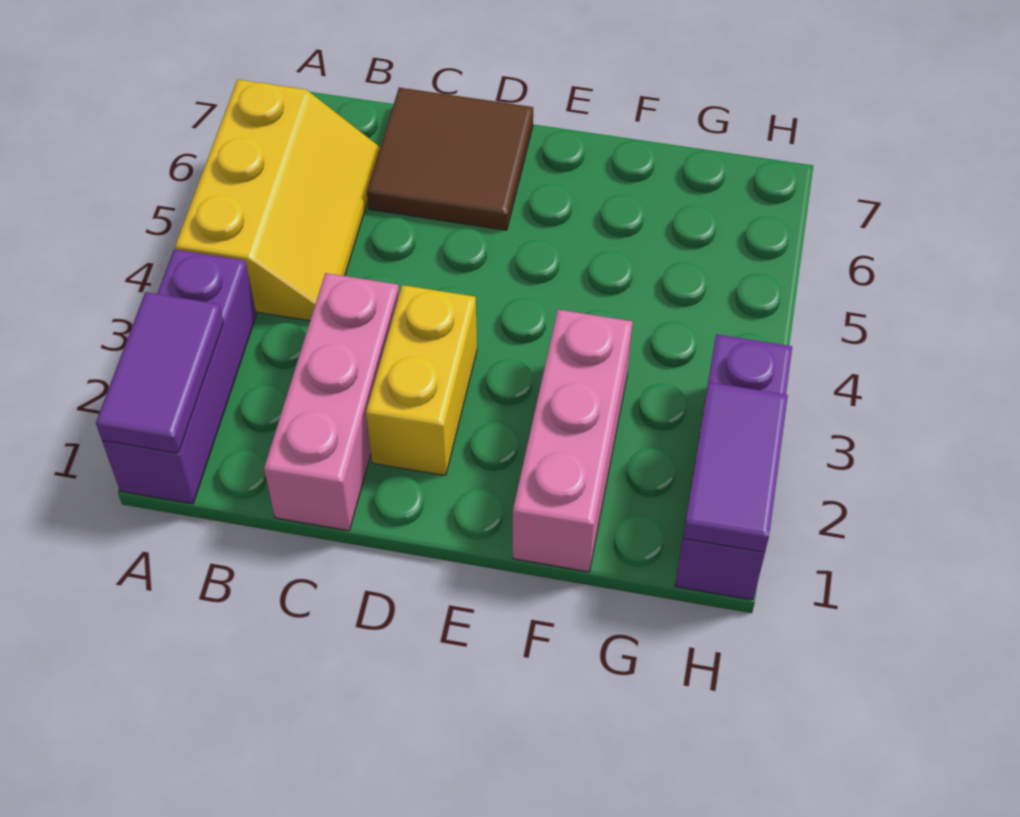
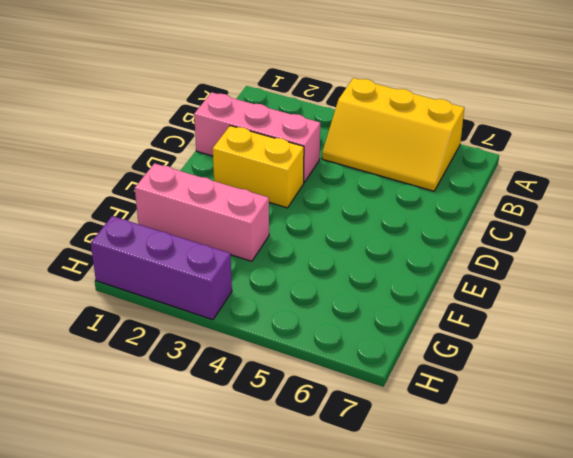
none -> purple 1x3 brick [102,249,256,504]
none -> brown 2x2 tile [367,88,533,230]

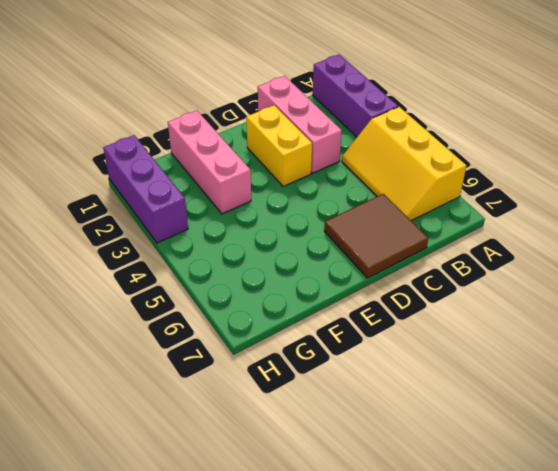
none -> purple 1x2 tile [96,292,224,453]
none -> purple 1x2 tile [683,382,788,552]

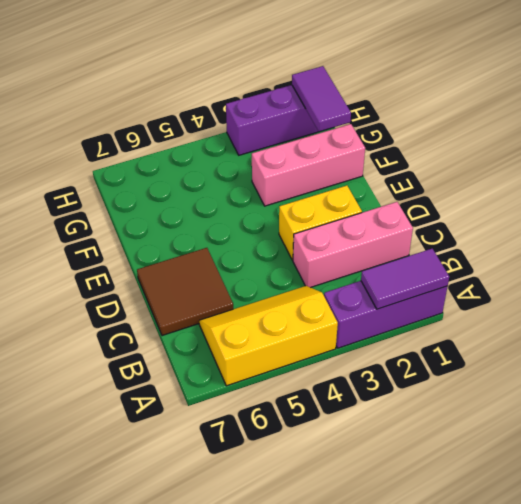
purple 1x2 tile [292,66,351,132] -> purple 1x2 tile turned to [683,382,788,552]

